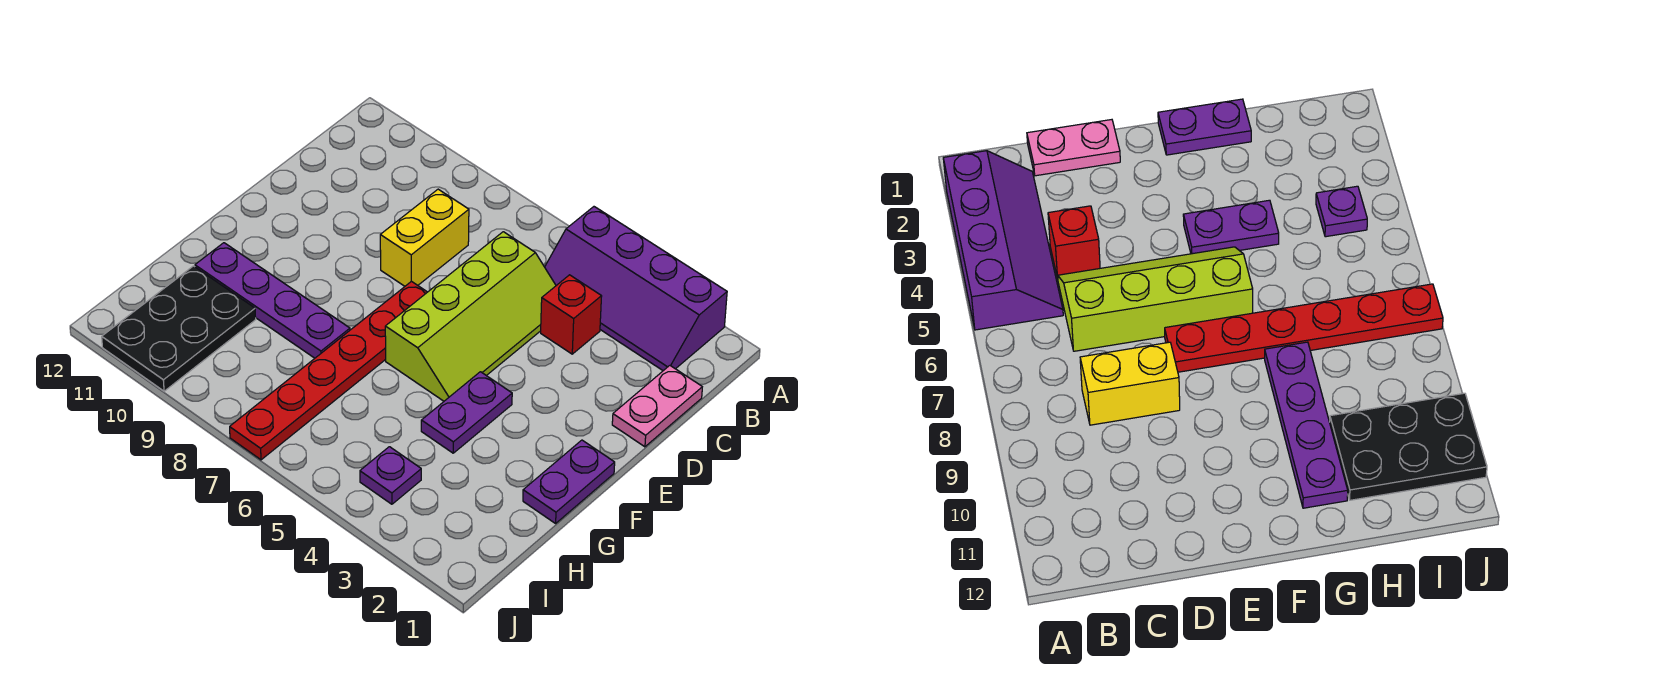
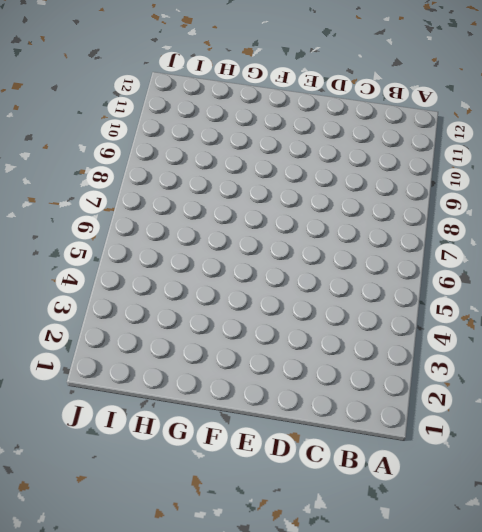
none -> purple 2x4 slope [545,207,727,371]
none -> pink 1x2 plate [612,366,702,447]

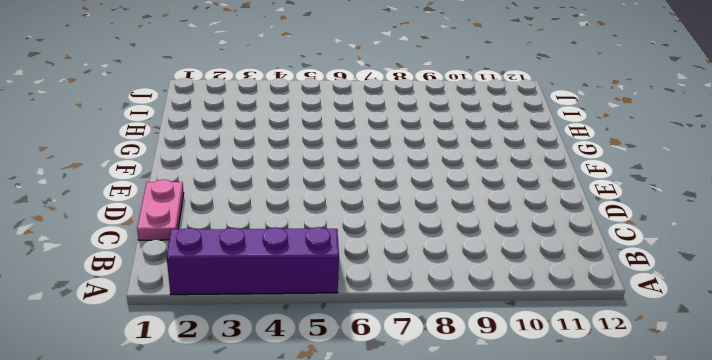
none -> red 1x1 brick [541,275,602,354]
none -> lime 2x4 slope [385,232,556,401]

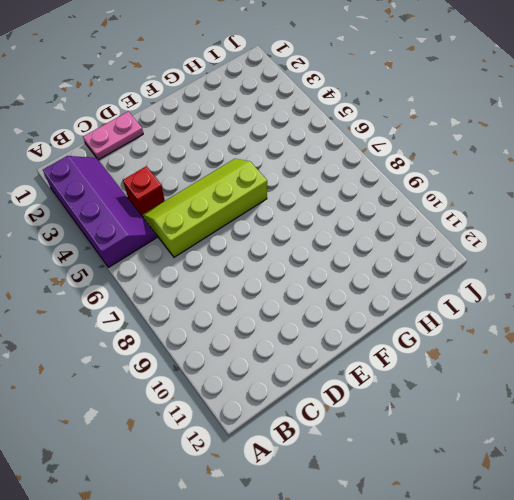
none -> yellow 1x2 brick [380,189,469,286]
none -> red 1x6 plate [230,281,427,460]

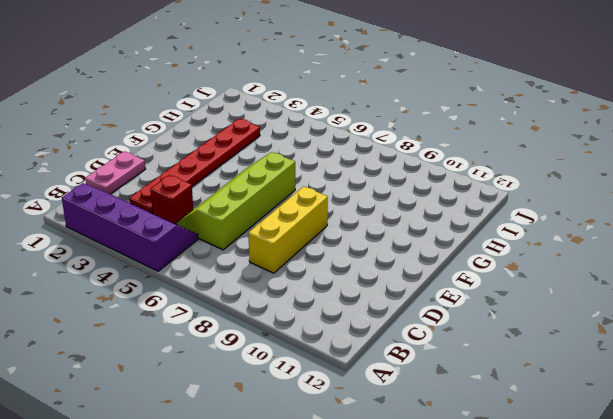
red 1x6 plate [129,119,260,213] -> red 1x6 plate moved to [230,281,427,460]
yellow 1x3 brick [248,187,328,273] -> yellow 1x2 brick [380,189,469,286]
none -> purple 1x2 plate [523,440,615,523]
none -> purple 1x2 plate [421,372,512,453]

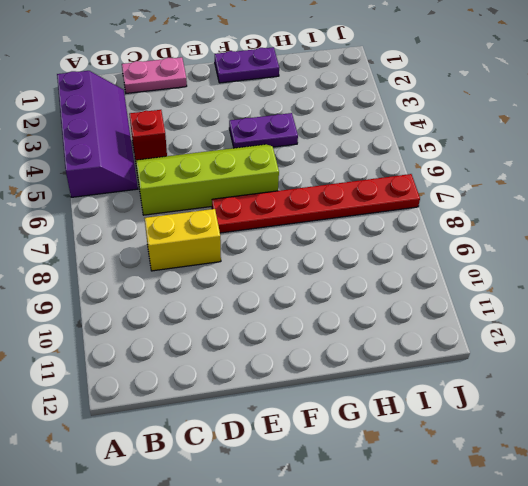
none -> purple 1x4 plate [195,243,350,358]
none -> black 2x3 plate [102,266,256,391]

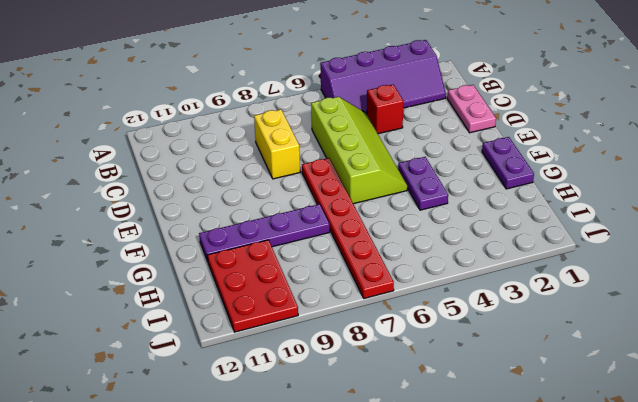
red 2x3 plate [207,240,298,332] -> black 2x3 plate [102,266,256,391]
none -> purple 1x1 plate [360,447,421,504]

